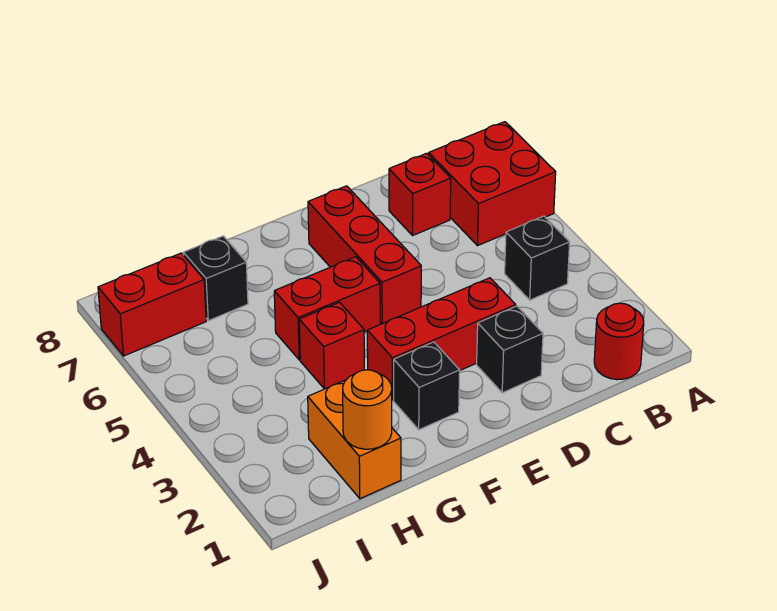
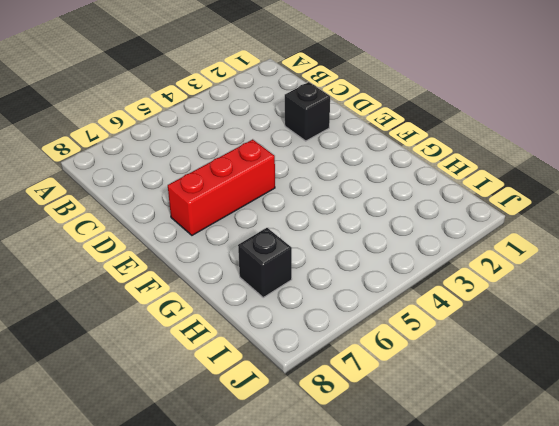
none -> red 2x2 brick [429,122,556,246]
none -> red 1x1 round brick [594,303,644,380]
none -> black 1x1 brick [505,216,570,300]

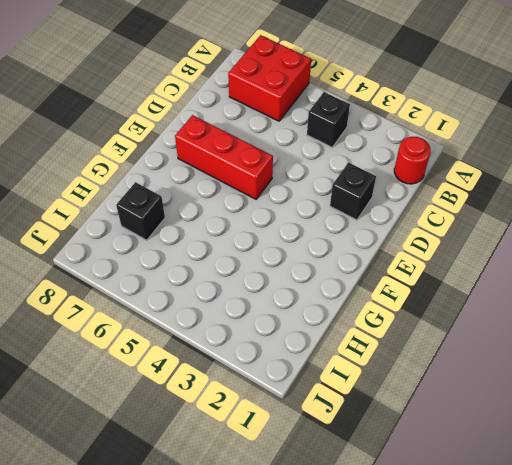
none -> red 1x1 brick [389,153,451,236]
none -> red 1x3 brick [367,278,516,400]
none -> black 1x1 brick [394,342,460,430]

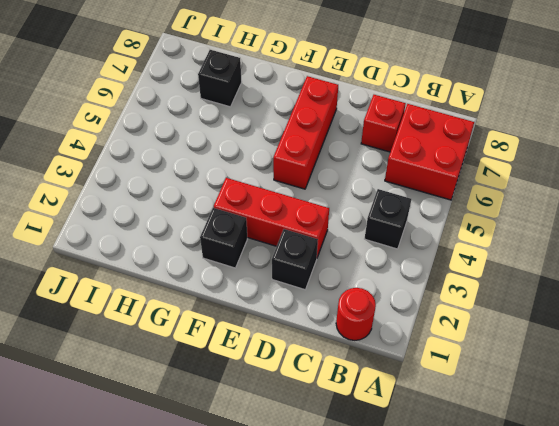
none -> red 1x2 brick [274,257,380,360]
none -> red 1x1 brick [299,302,364,389]
none -> orange 1x2 brick [308,380,401,499]

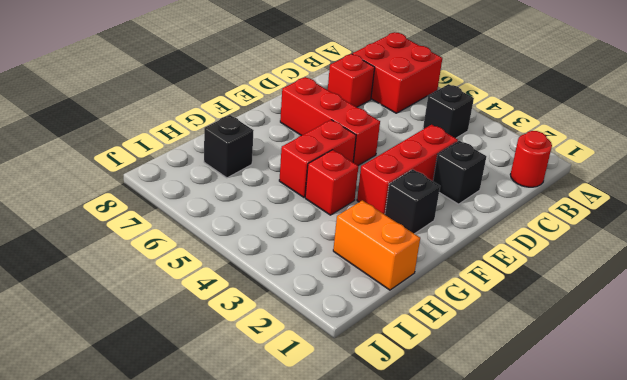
none -> red 1x2 brick [98,253,206,356]
none -> orange 1x1 round brick [343,370,392,449]

